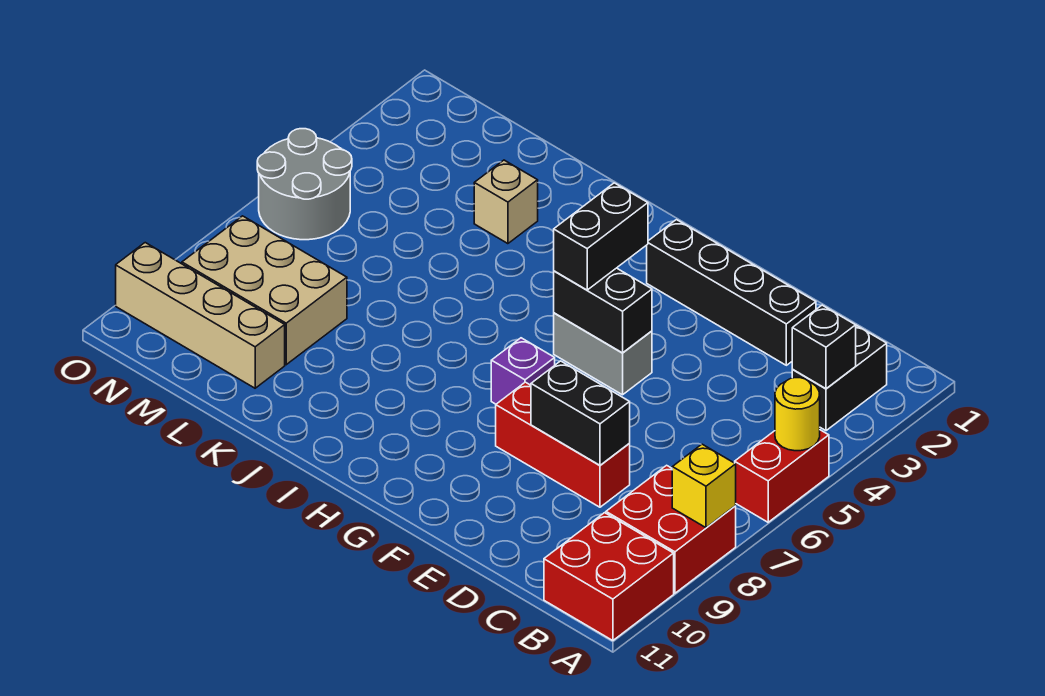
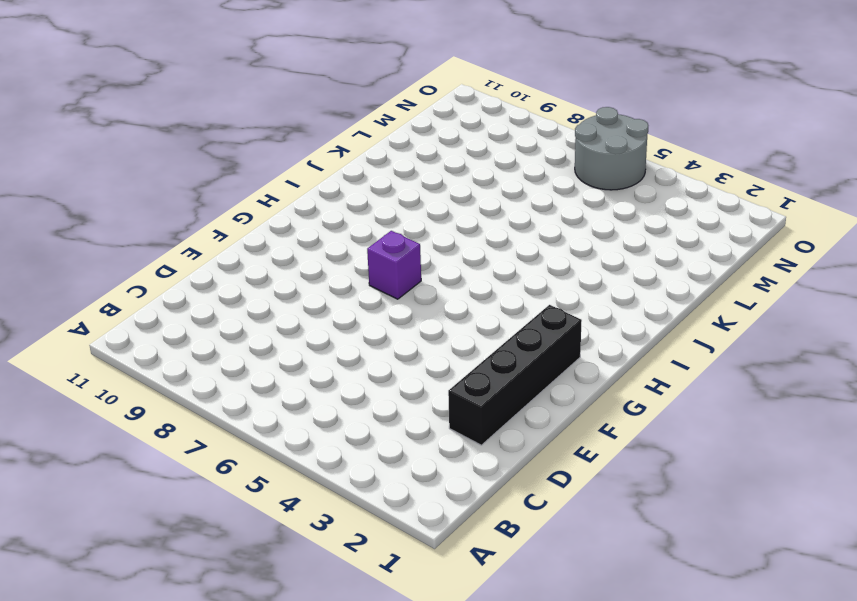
none -> red 1x2 brick [735,430,829,522]
none -> red 2x2 brick [606,465,736,593]
none -> red 2x2 brick [544,513,674,641]

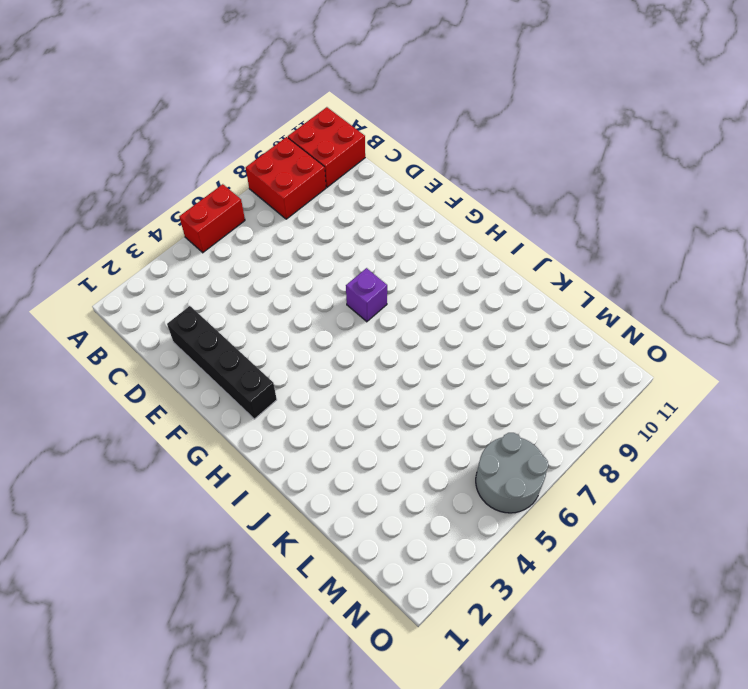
none -> black 1x2 brick [792,325,887,431]
none -> red 1x3 brick [496,382,630,507]
none -> grey 1x2 brick [554,313,652,395]

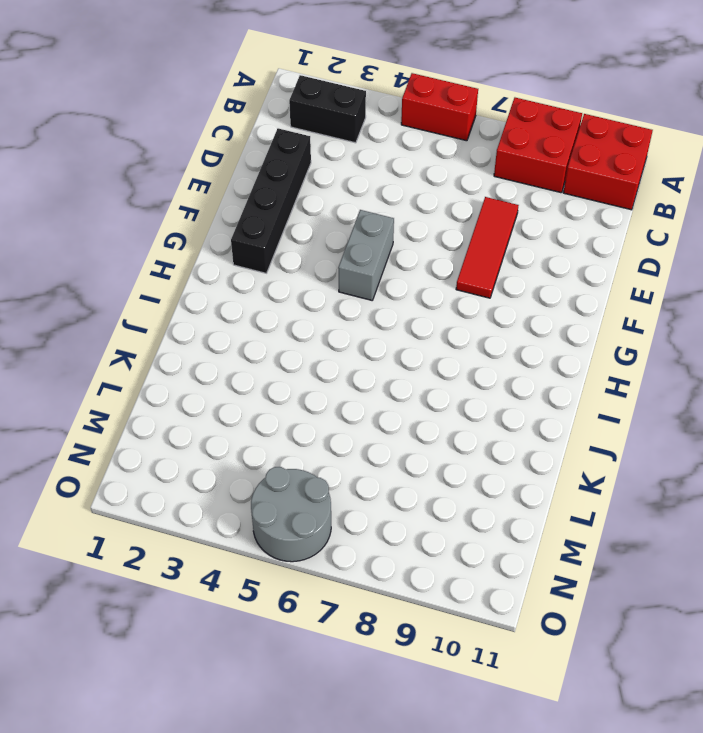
red 1x3 tile [456,197,519,298] -> red 1x3 brick [496,382,630,507]
none -> purple 1x1 brick [491,338,555,404]
none -> tan 1x1 brick [474,160,538,244]
none -> tan 2x3 brick [182,216,347,365]

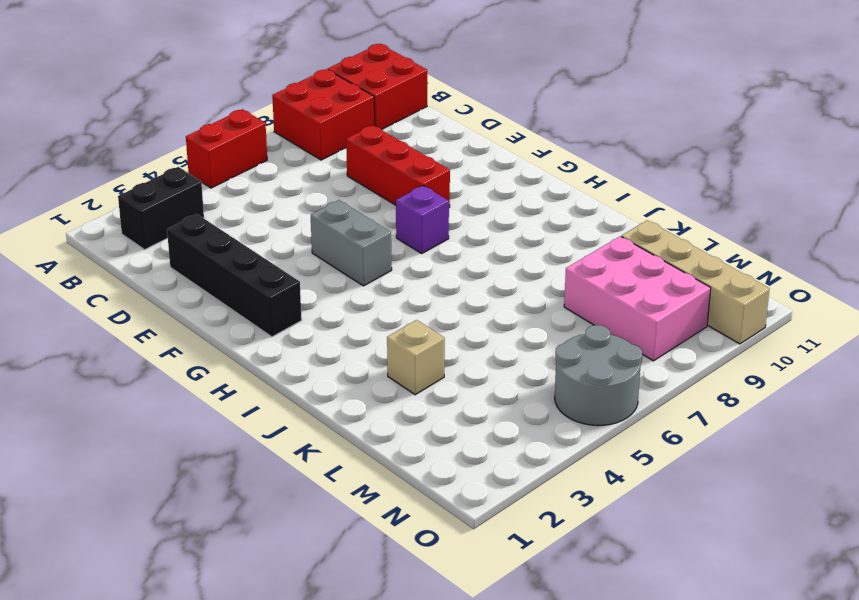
pink 2x3 brick [564,236,711,361] -> tan 2x3 brick [182,216,347,365]
none -> yellow 1x1 round brick [775,378,820,451]
none -> yellow 1x1 brick [672,444,736,528]
none -> black 1x1 brick [792,305,856,389]

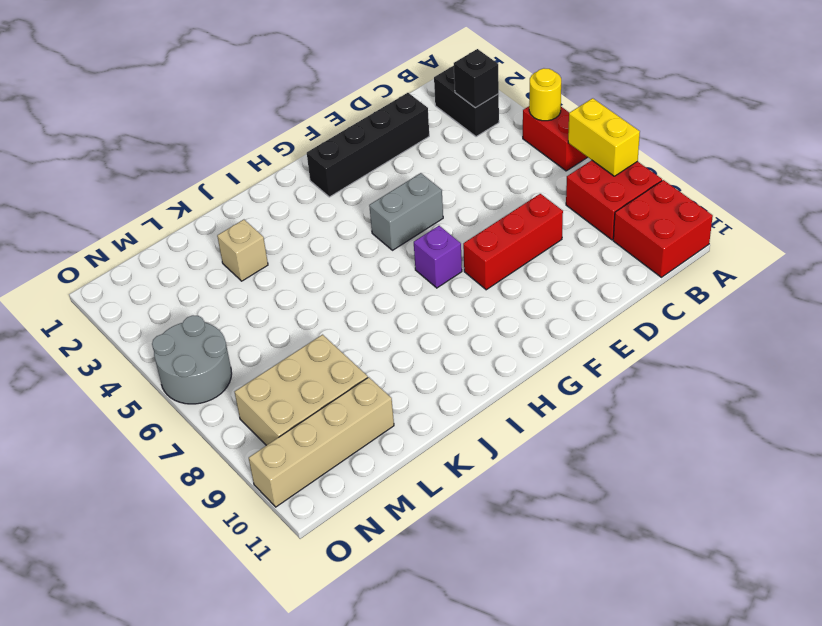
yellow 1x2 brick [568,98,640,176] -> yellow 1x1 brick [672,444,736,528]
none -> black 1x2 brick [531,361,630,465]
none -> black 1x2 brick [554,268,652,353]
none -> black 1x2 brick [554,183,648,290]

